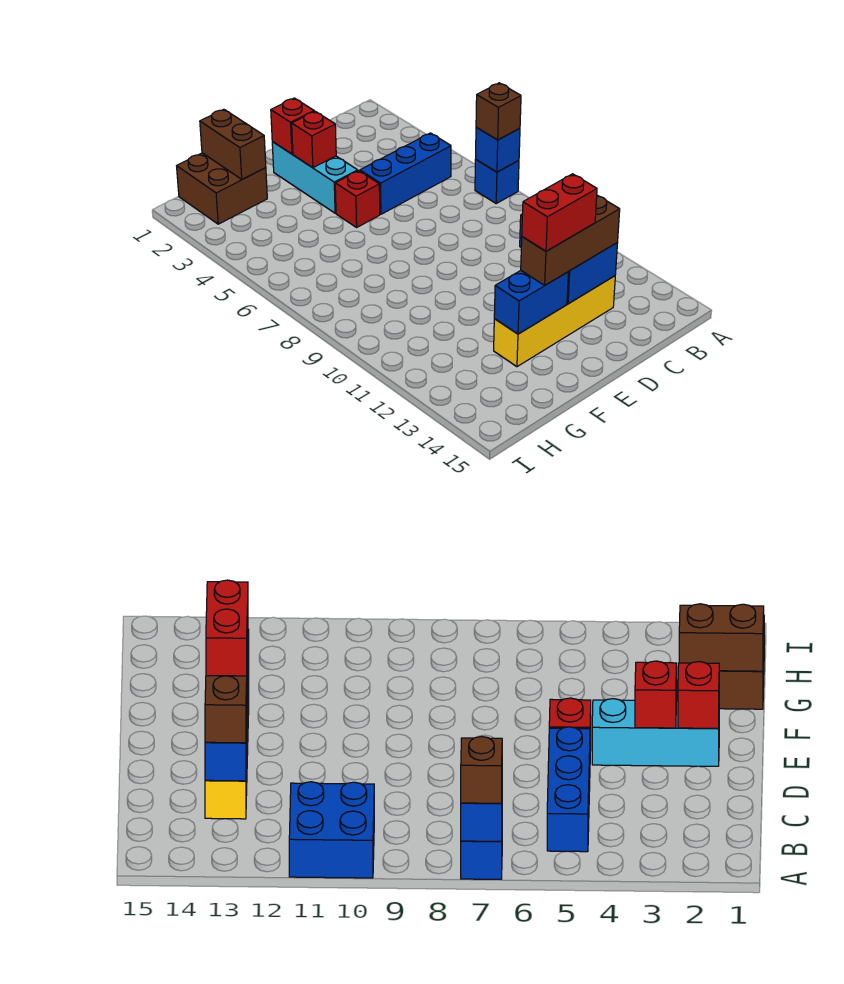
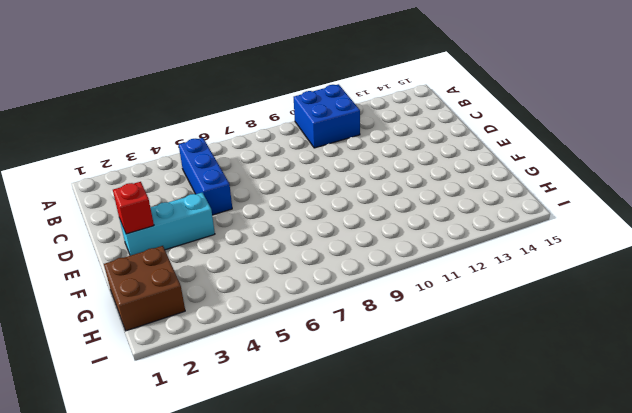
none -> blue 1x1 brick [475,160,519,203]
none -> yellow 1x4 brick [494,276,615,367]
none -> red 1x1 brick [335,171,380,227]

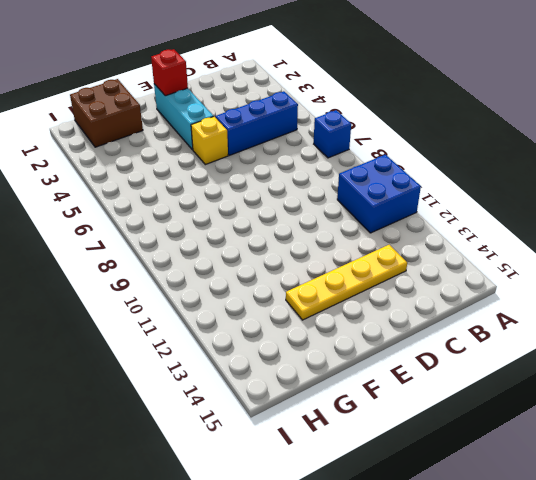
yellow 1x4 plate [286,245,407,320] -> yellow 1x4 brick [494,276,615,367]
yellow 1x1 brick [191,117,228,165] -> red 1x1 brick [335,171,380,227]
none -> blue 1x1 brick [476,127,520,172]
none -> blue 1x2 brick [567,243,618,304]
none -> red 1x1 brick [292,111,336,168]

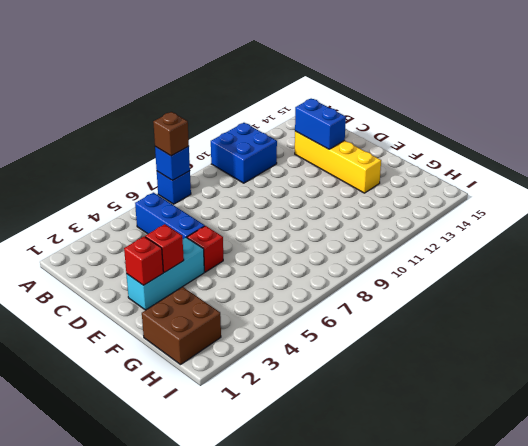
none -> blue 1x2 brick [494,271,568,334]
none -> brown 1x2 brick [200,109,266,179]
none -> brown 1x3 brick [521,195,620,285]

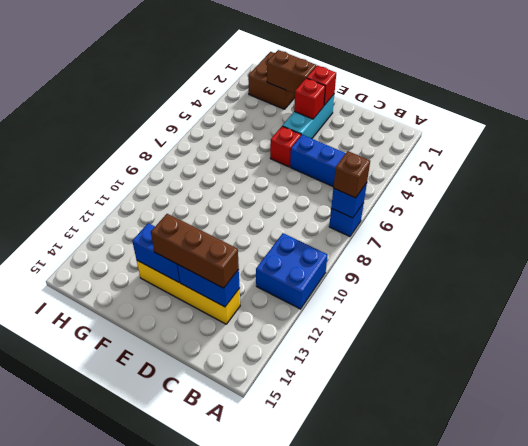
brown 1x2 brick [267,50,316,94] -> brown 1x2 brick turned to [200,109,266,179]
none -> red 1x2 brick [522,174,597,251]

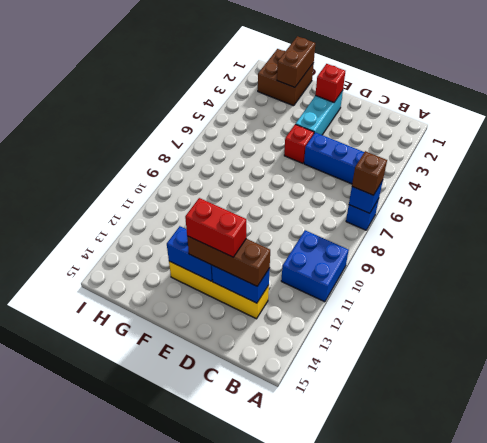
none -> red 1x1 brick [292,111,336,168]

